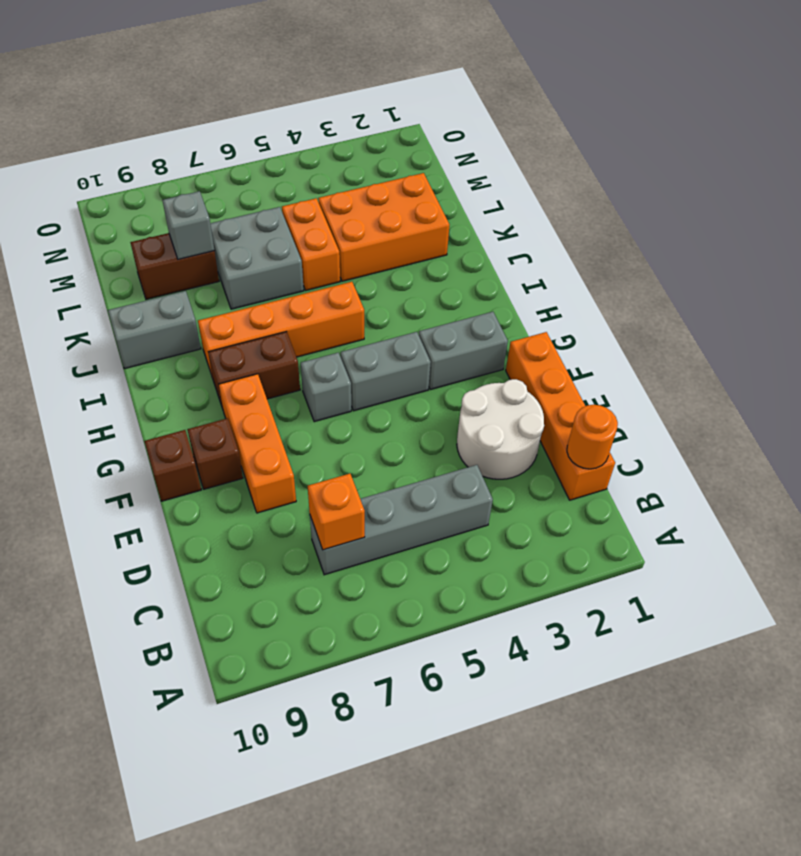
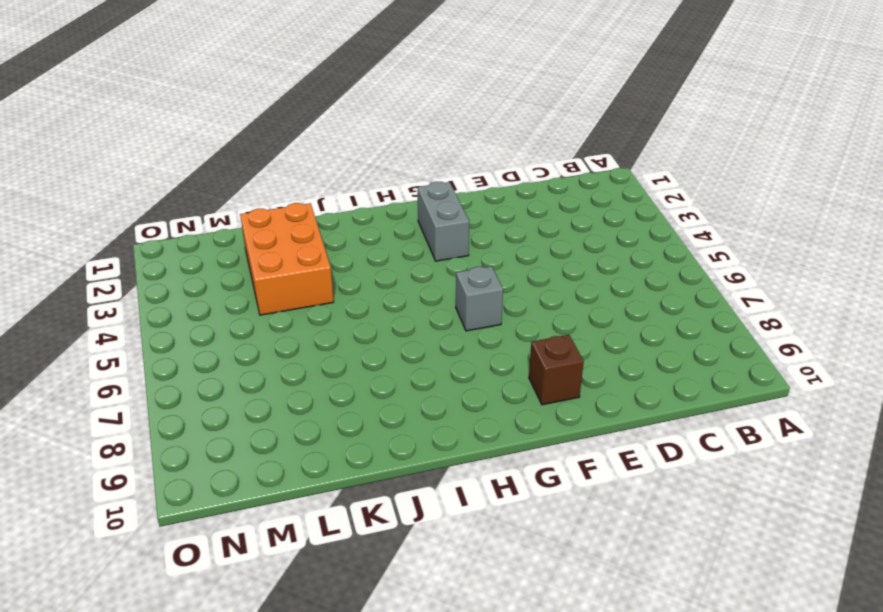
none -> orange 1x4 brick [506,332,615,500]
none -> grey 1x4 brick [310,465,493,575]
none -> white 2x2 round brick [457,379,544,479]

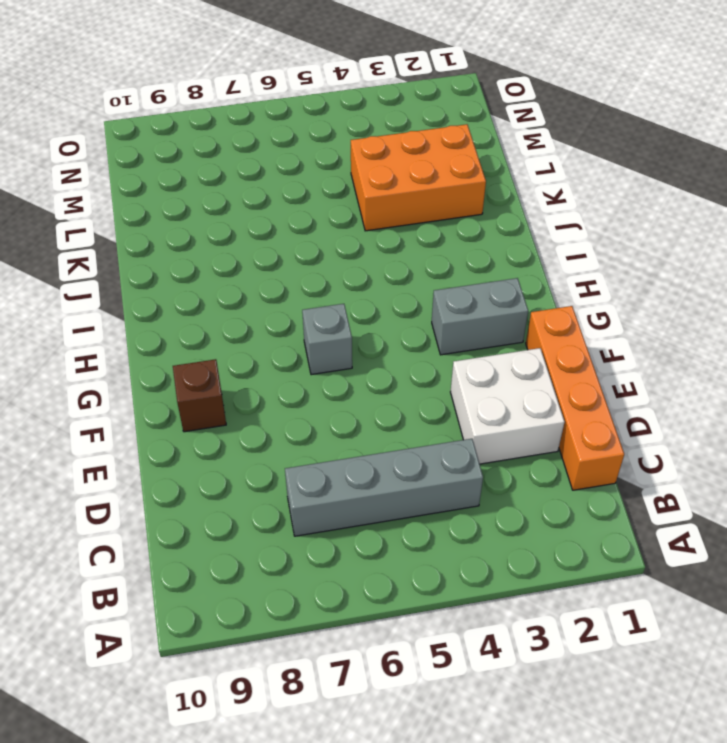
white 2x2 brick [451,348,565,464] -> white 2x2 round brick [457,379,544,479]
none -> orange 1x3 brick [219,374,296,513]
none -> brown 1x1 brick [144,430,201,501]
none -> grey 1x2 brick [341,332,431,411]

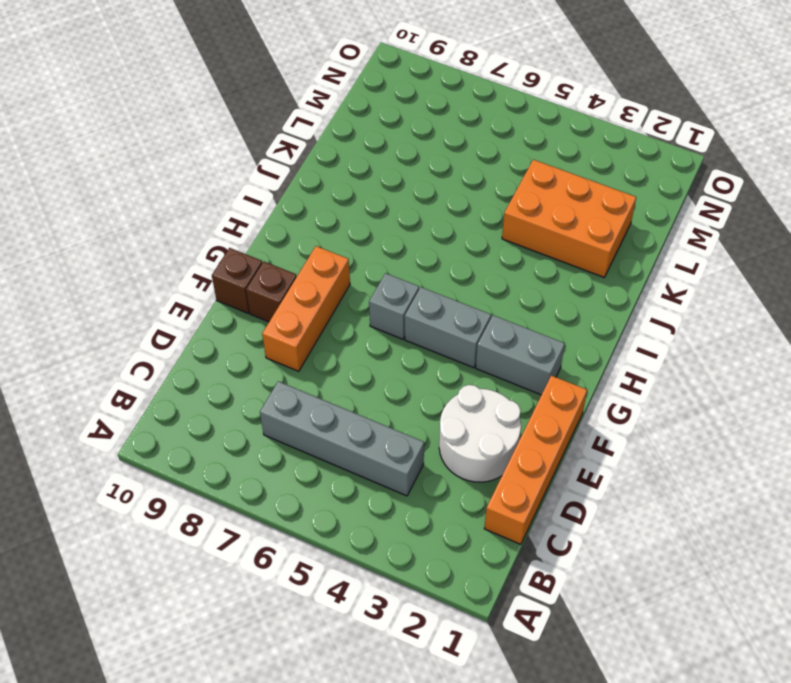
none -> brown 1x2 brick [208,332,300,408]
none -> orange 1x4 brick [198,282,364,378]
none -> grey 1x2 brick [108,291,201,369]

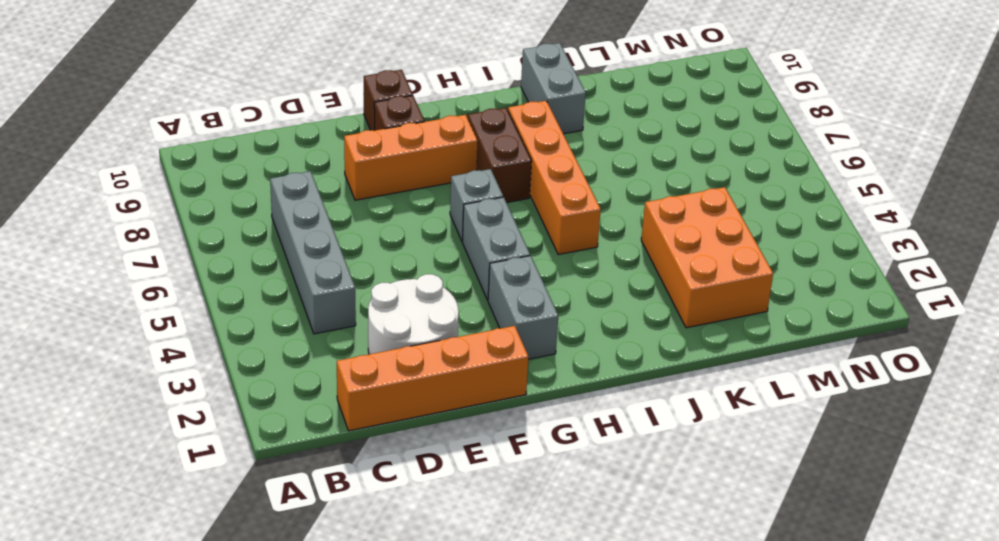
none -> orange 1x2 brick [282,198,340,290]
none -> grey 2x2 brick [210,207,304,309]
none -> brown 1x2 brick [130,233,219,299]

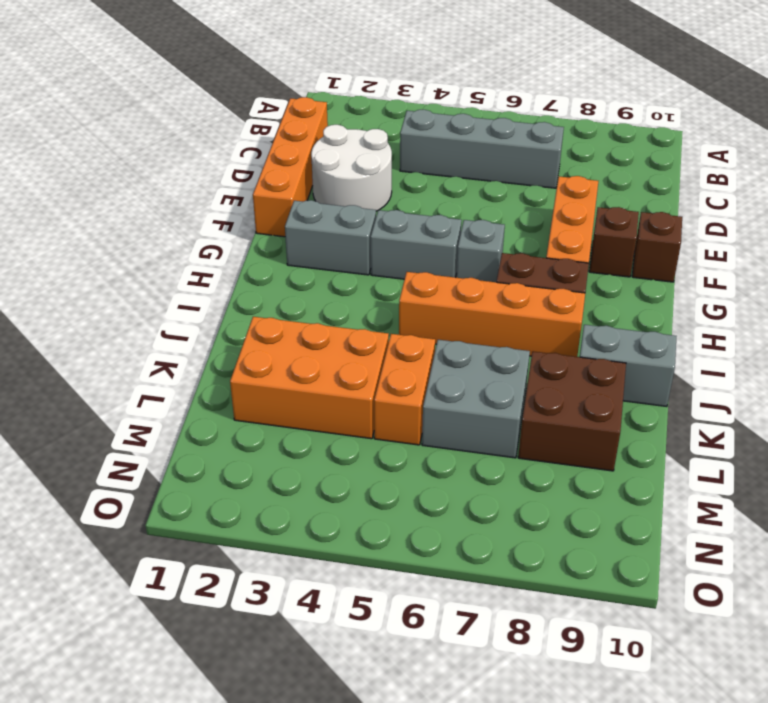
brown 2x2 brick [518,351,626,471] -> brown 1x2 brick [130,233,219,299]
none -> orange 1x1 round brick [567,405,618,469]
none -> orange 1x1 brick [308,474,365,550]
none -> grey 1x1 brick [162,191,214,259]

